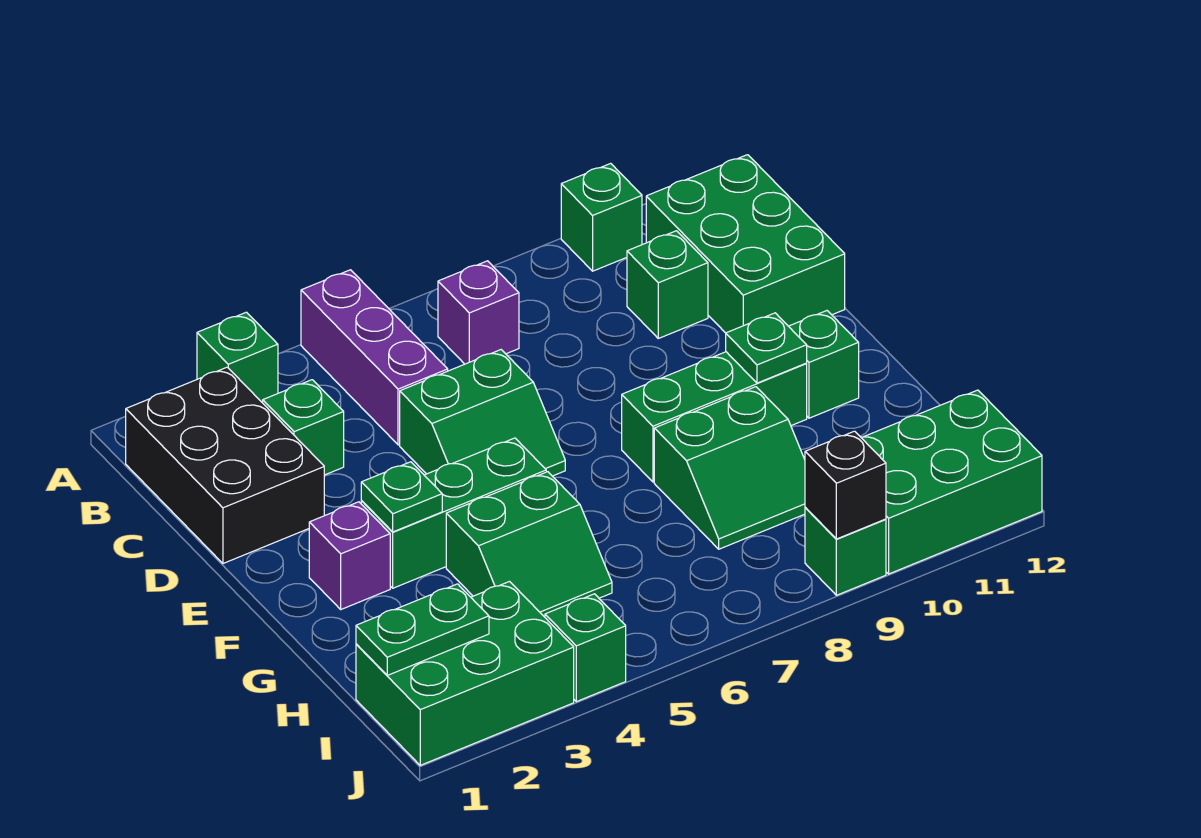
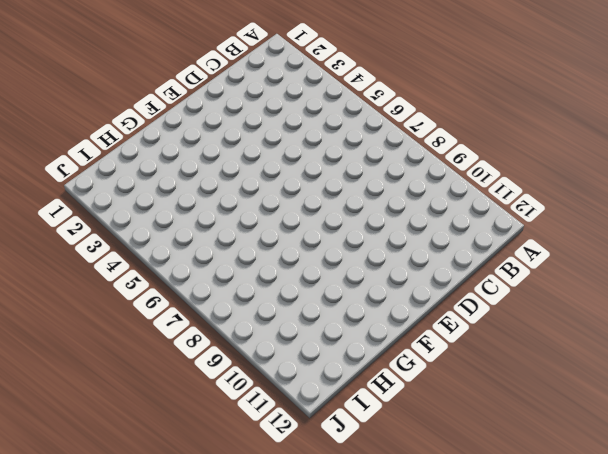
none -> green 1x1 brick [197,312,278,403]
none -> purple 1x3 brick [301,270,448,445]
none -> green 1x1 brick [561,163,642,271]

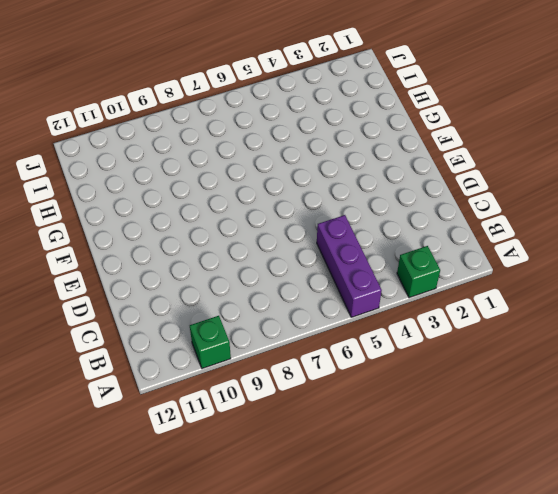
none -> black 2x3 brick [125,367,324,563]
none -> purple 1x1 brick [438,261,519,364]
none -> green 2x3 brick [646,155,845,333]

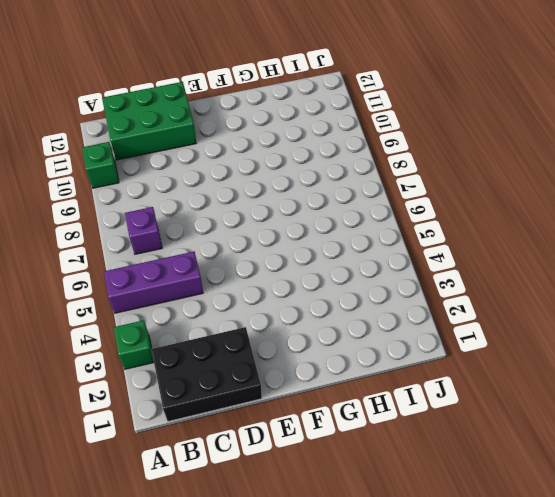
none -> green 1x1 brick [263,380,344,475]
none -> green 1x1 brick [627,231,708,338]
none -> green 2x2 slope [400,350,565,476]

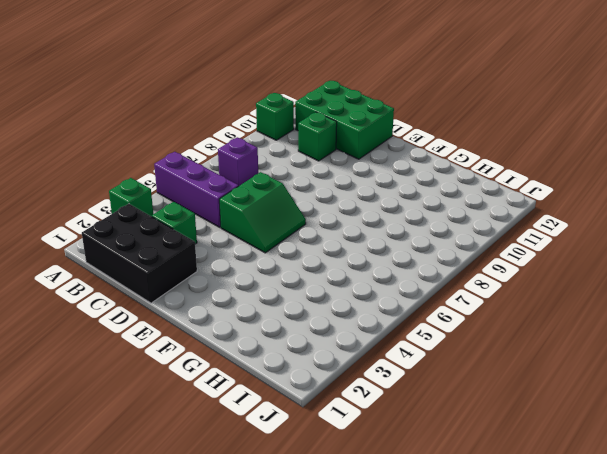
none -> purple 1x1 brick [309,502,390,609]
none -> green 1x3 brick [361,438,546,588]
none -> green 1x3 brick [622,352,807,482]

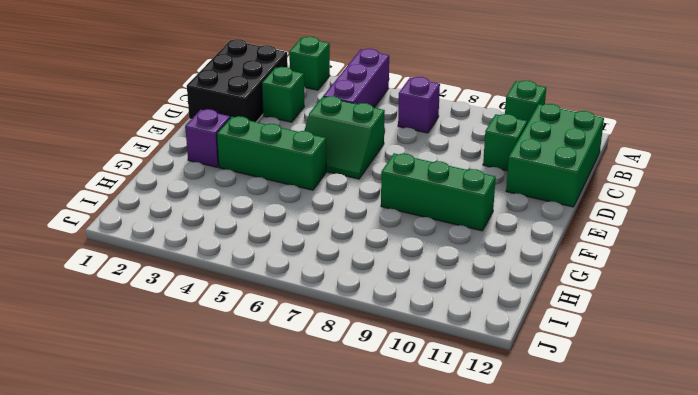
none -> green 1x1 brick [789,311,859,418]
none -> green 2x2 slope [446,472,612,617]
none -> green 2x2 slope [654,387,806,549]

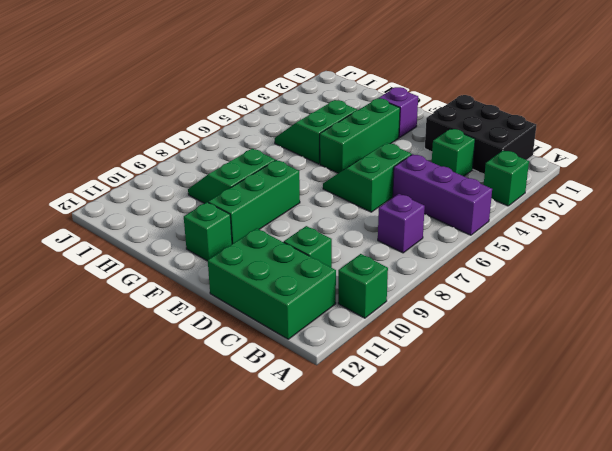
none -> green 2x3 brick [356,582,574,765]
none -> green 2x3 brick [861,390,1042,574]
none -> green 1x1 brick [545,594,626,702]

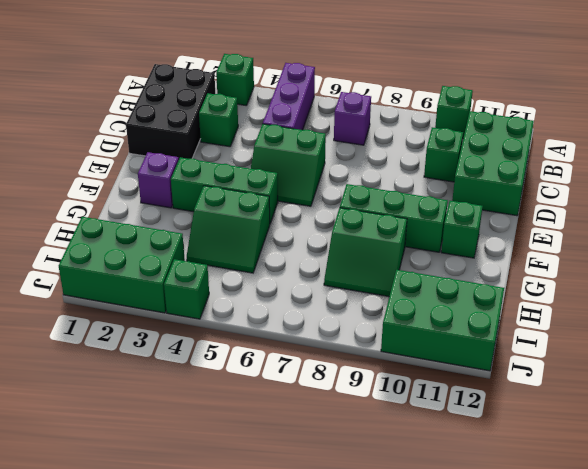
none -> green 1x1 brick [805,508,886,595]
none -> green 1x1 plate [361,462,442,532]
none -> green 1x1 plate [726,313,807,383]

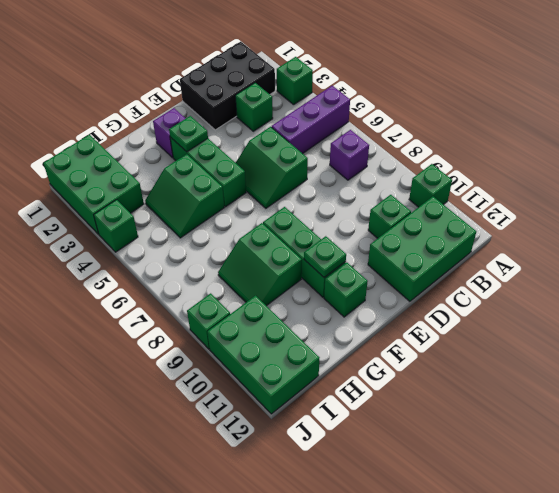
none -> green 1x2 plate [356,584,489,675]
none -> black 1x1 brick [805,431,886,539]

